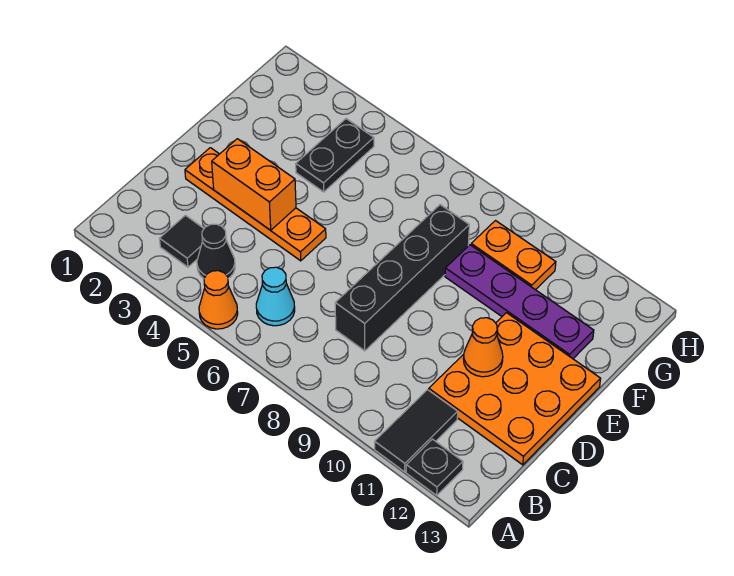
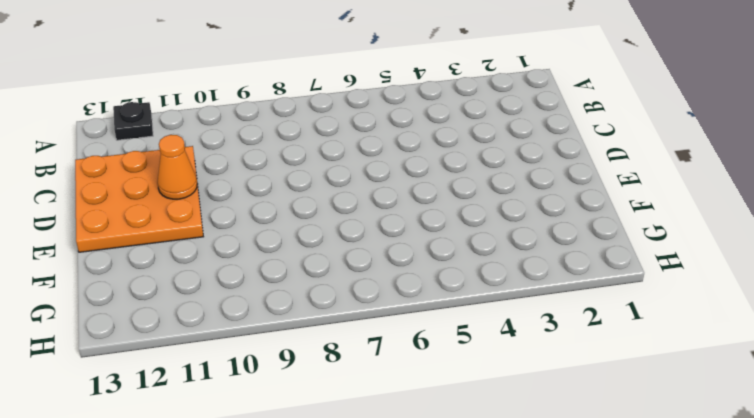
none -> orange 1x1 cone [199,271,238,329]
none -> black 1x2 tile [375,390,458,472]
none -> black 1x1 tile [160,215,204,267]

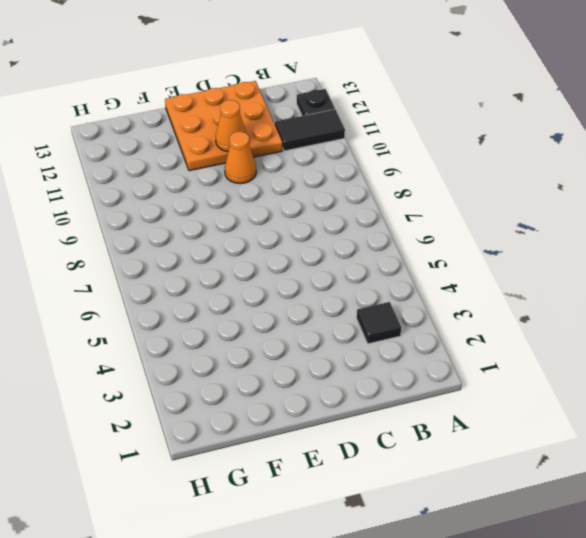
orange 1x1 cone [225,132,256,184] -> orange 1x1 cone moved to [199,271,238,329]
none -> black 1x1 cone [197,224,235,279]
none -> cyan 1x1 cone [256,267,295,326]
none -> black 1x4 brick [335,205,469,351]

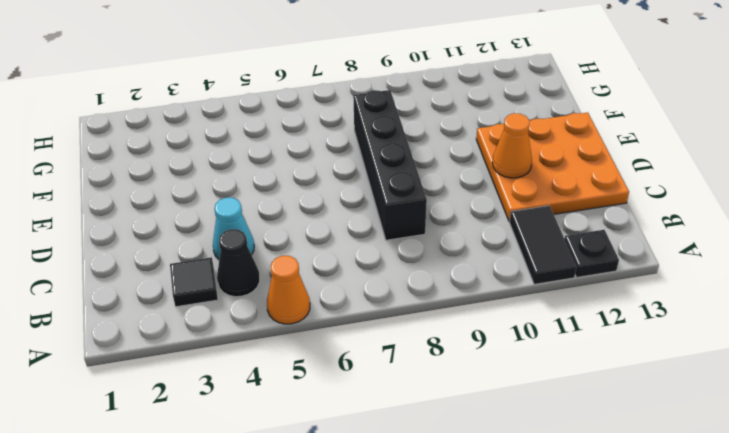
cyan 1x1 cone [213,197,254,259] -> cyan 1x1 cone moved to [256,267,295,326]
none -> orange 1x4 plate [185,148,326,261]
none -> black 1x2 plate [296,119,374,192]
none -> purple 1x4 plate [445,245,594,359]

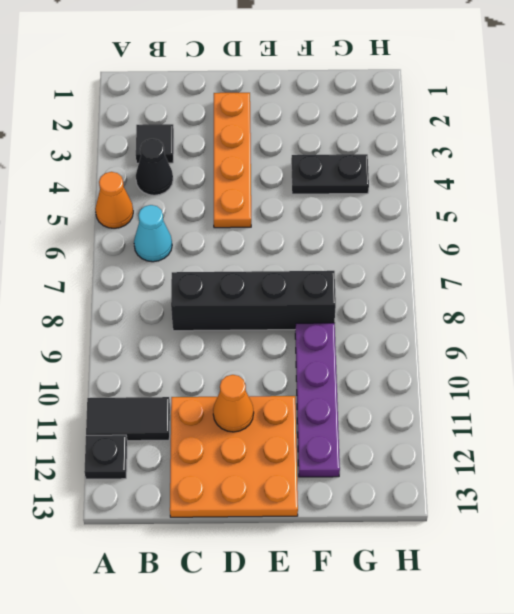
none -> orange 1x2 plate [471,221,556,290]
none -> orange 1x2 brick [212,139,296,230]

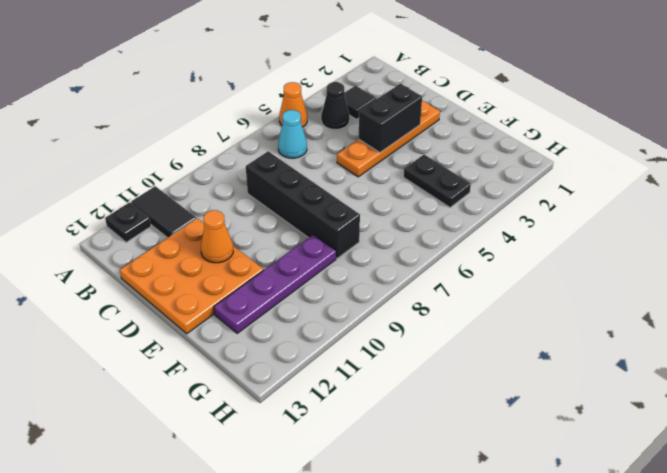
black 1x2 brick [359,84,422,153] -> orange 1x2 brick [212,139,296,230]
none -> orange 1x2 plate [471,221,556,290]

